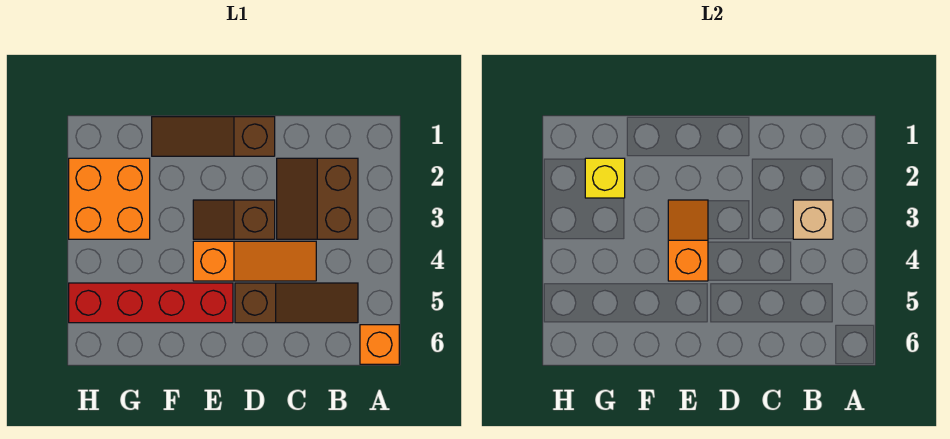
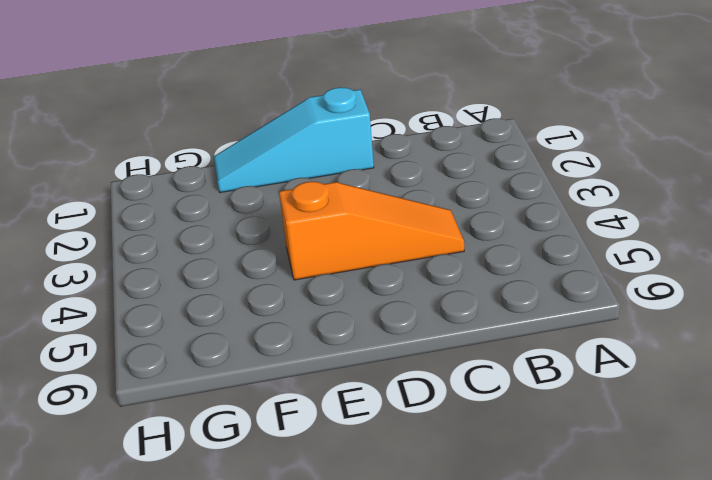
cyan 1x3 slope [214,87,374,193] -> brown 1x3 slope [152,117,275,156]
none -> orange 1x1 brick [360,325,399,364]
none -> brown 2x2 slope [277,158,358,239]

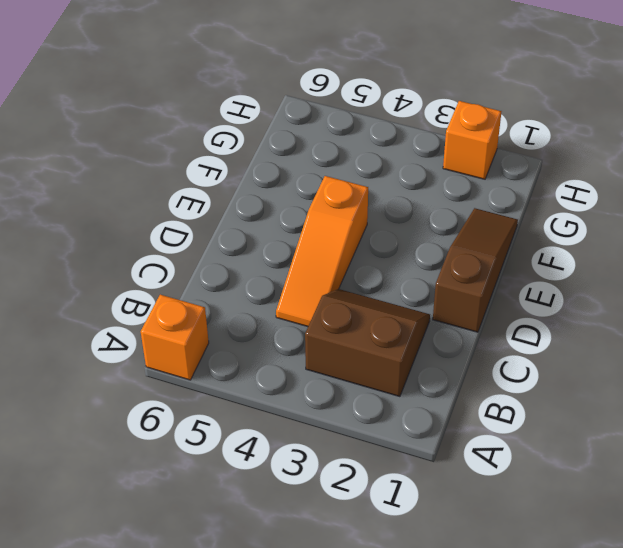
orange 1x1 brick [443,101,501,179] -> orange 2x2 brick [69,158,150,239]
none -> brown 1x3 slope [235,283,358,323]
none -> brown 1x2 slope [193,200,275,239]

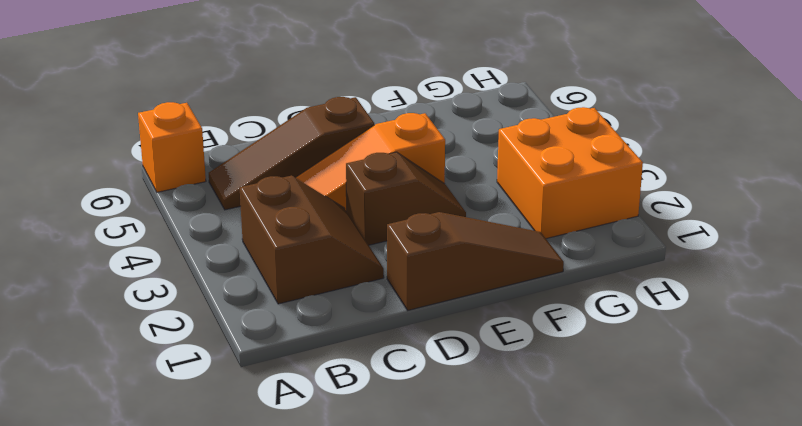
none -> red 1x4 brick [69,283,233,323]
none -> tan 1x1 brick [793,200,833,239]

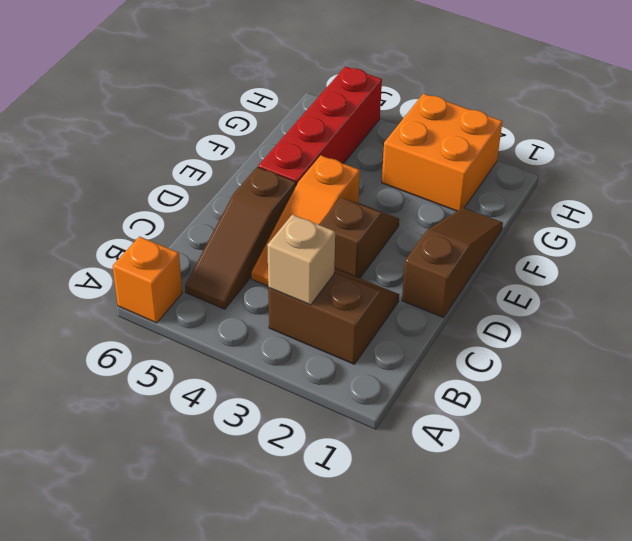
none -> orange 1x2 slope [668,200,708,281]
none -> yellow 1x1 brick [585,158,625,198]

